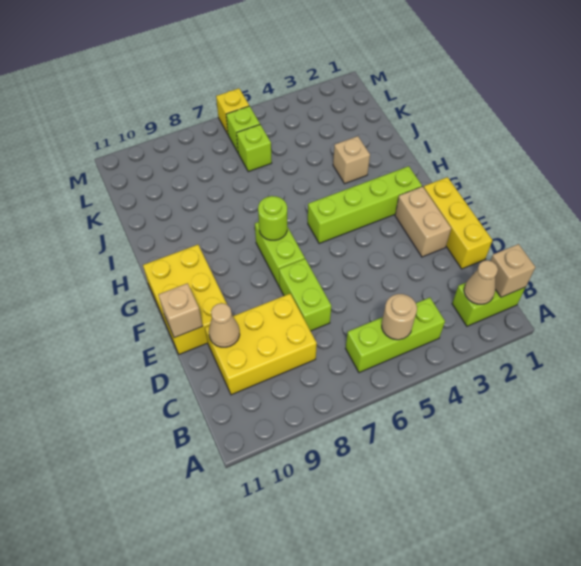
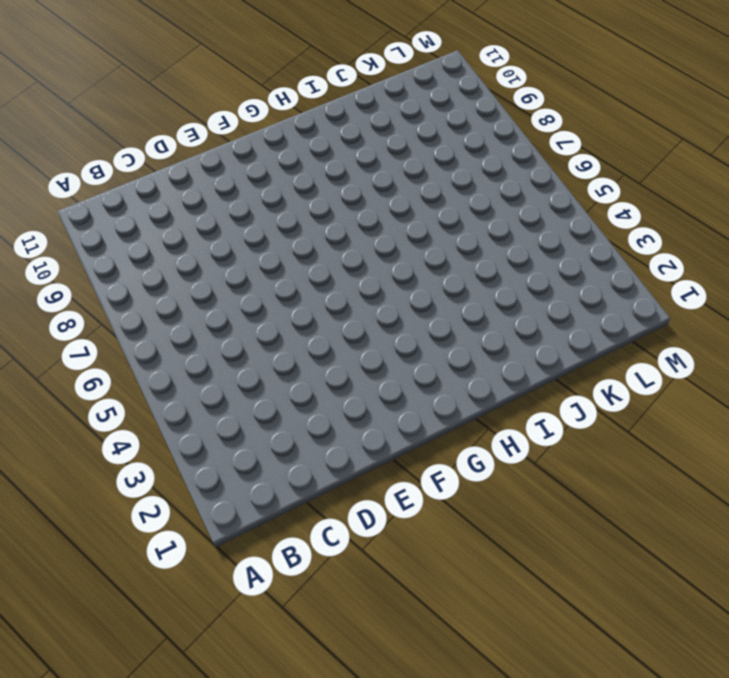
none -> lime 1x2 brick [452,283,526,326]
none -> lime 1x3 brick [346,298,445,373]
none -> yellow 2x3 brick [205,294,317,395]

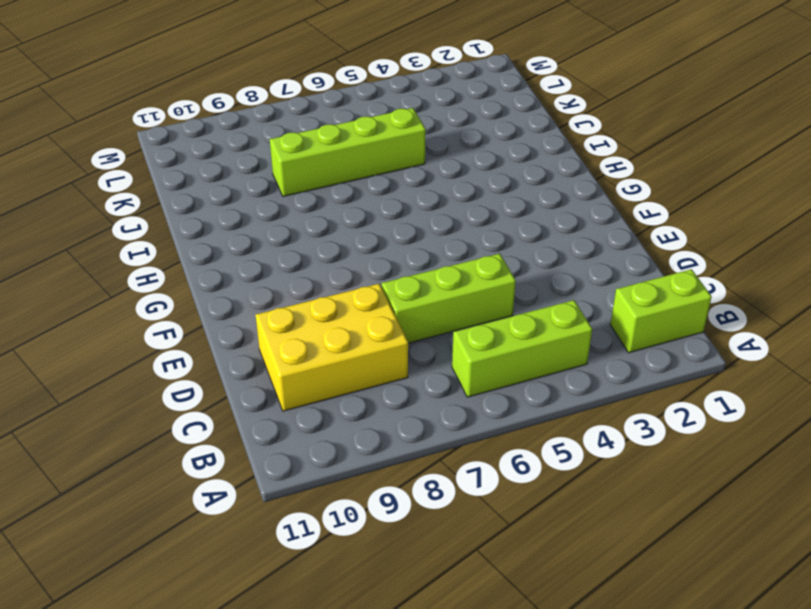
lime 1x3 brick [381,254,516,343] -> lime 1x2 brick [279,259,331,331]
lime 1x4 brick [270,108,426,197] -> lime 1x4 brick moved to [308,166,422,244]
none -> yellow 1x3 brick [424,177,492,269]
none -> tan 1x2 brick [395,187,451,257]
none -> yellow 2x3 brick [143,245,232,354]

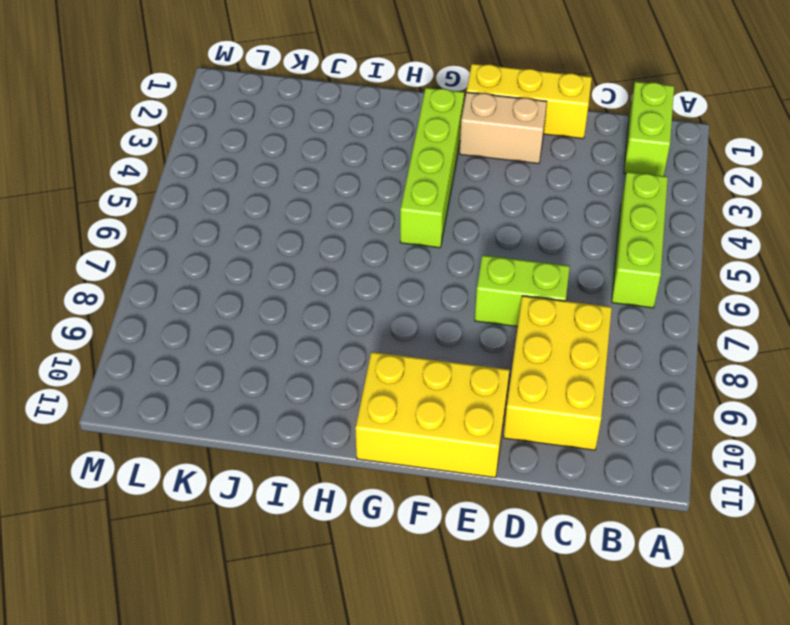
none -> lime 1x2 brick [255,222,305,286]
none -> tan 1x1 brick [333,136,370,184]
none -> lime 1x1 brick [237,125,272,172]

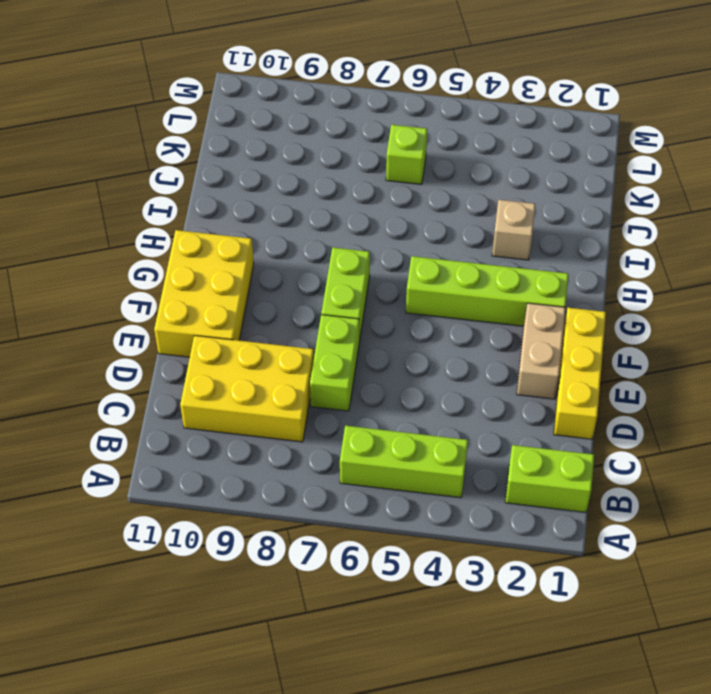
none -> lime 1x1 brick [226,106,260,152]
none -> yellow 1x1 brick [216,88,249,134]
none -> tan 1x1 brick [491,244,535,297]

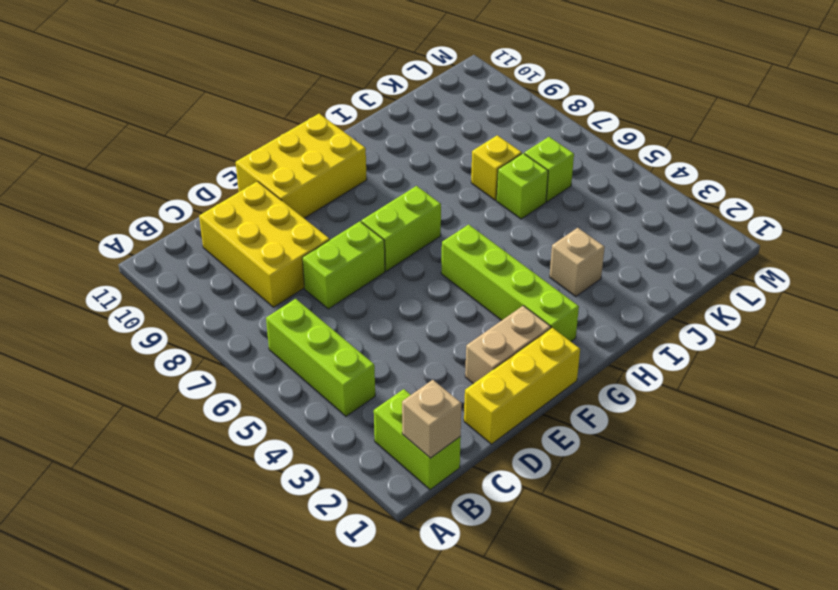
lime 1x1 brick [497,153,548,219] -> lime 1x1 brick moved to [226,106,260,152]
yellow 1x1 brick [471,135,522,200] -> yellow 1x1 brick moved to [216,88,249,134]
none -> tan 1x1 cone [464,260,498,304]
none -> tan 1x1 round brick [382,294,417,340]
none -> tan 1x1 cone [209,303,240,347]

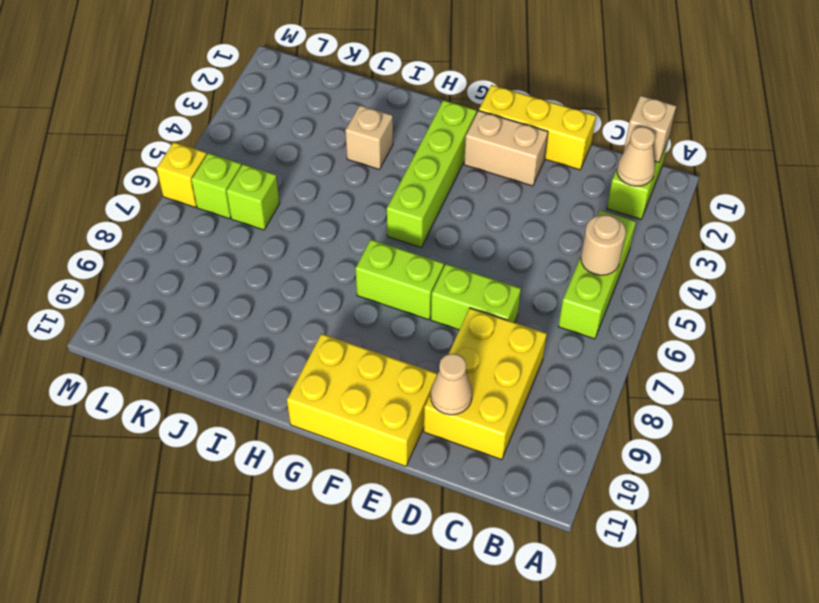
none -> tan 1x1 brick [159,283,203,338]
none -> lime 1x1 round brick [258,196,287,240]

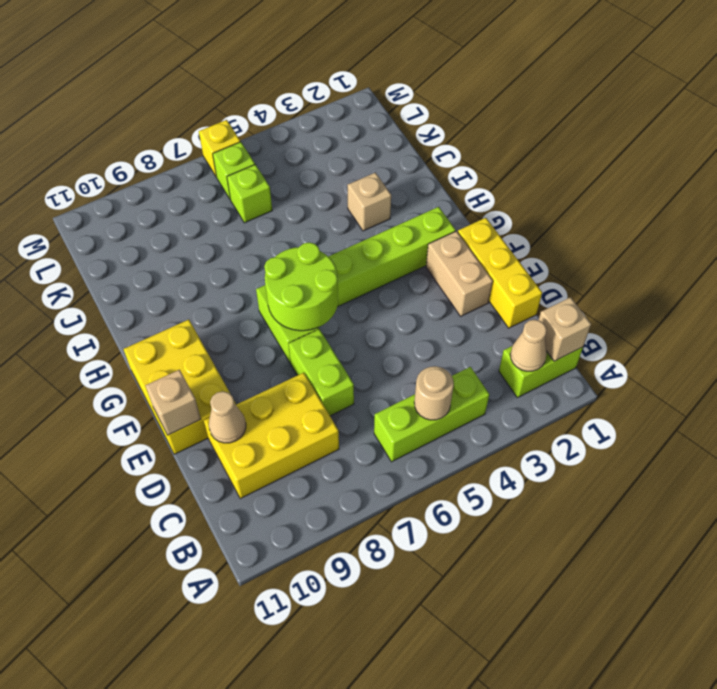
lime 2x2 round brick [264,242,338,331] -> lime 1x1 round brick [258,196,287,240]

